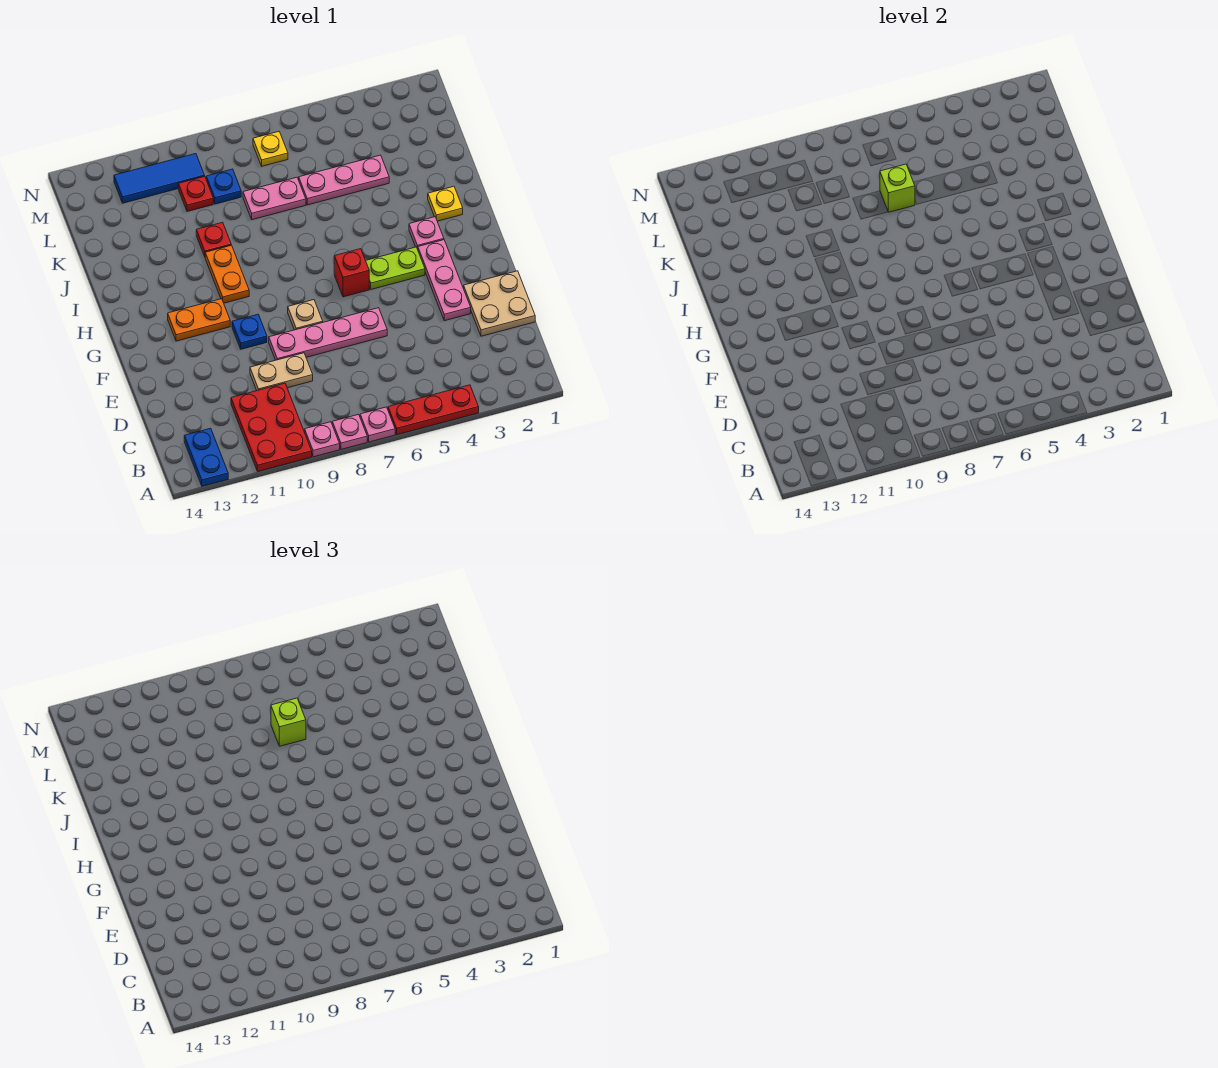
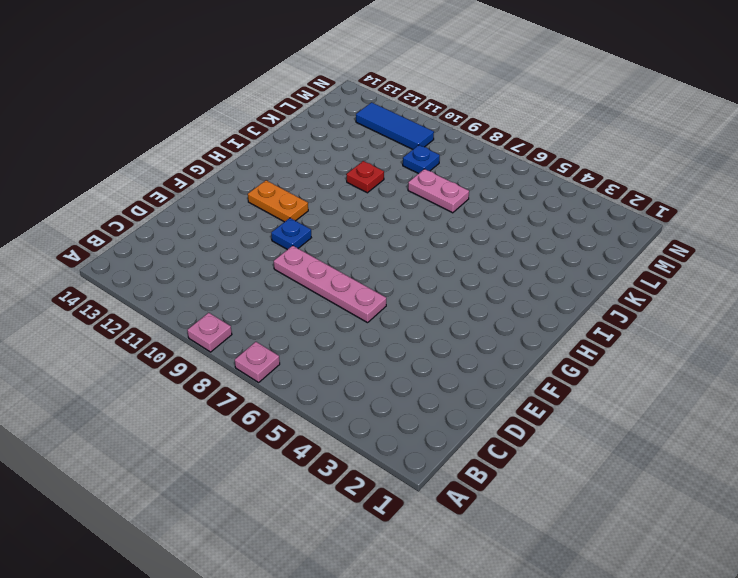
none -> red 1x3 plate [388,385,479,435]
none -> pink 1x1 plate [332,414,367,449]
none -> red 2x3 plate [231,383,312,471]

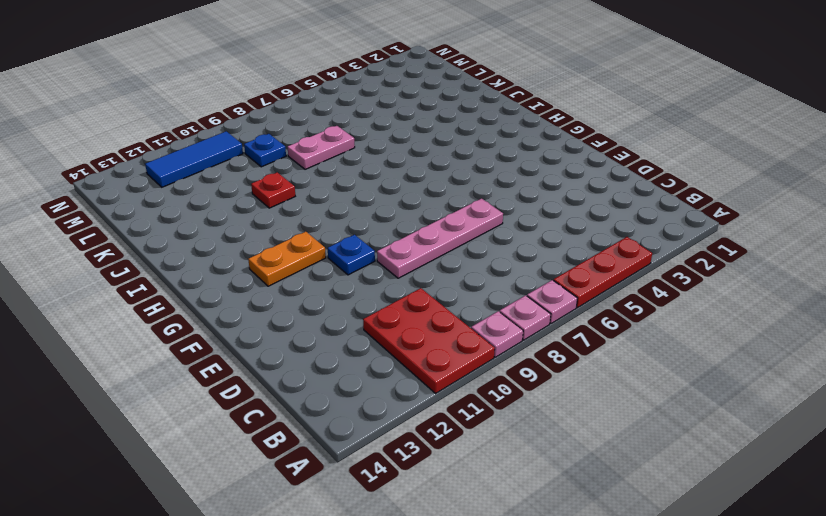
none -> blue 1x2 plate [184,428,228,486]
none -> tan 2x2 plate [464,271,535,336]
none -> tan 1x2 plate [250,353,313,391]

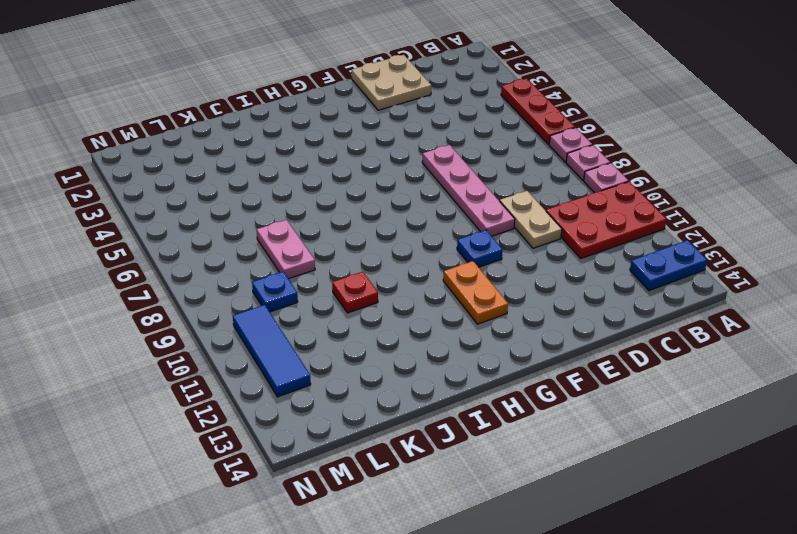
none -> pink 1x3 plate [418,240,471,321]
none -> tan 1x1 plate [288,300,323,330]
none -> lime 1x2 plate [366,247,425,289]

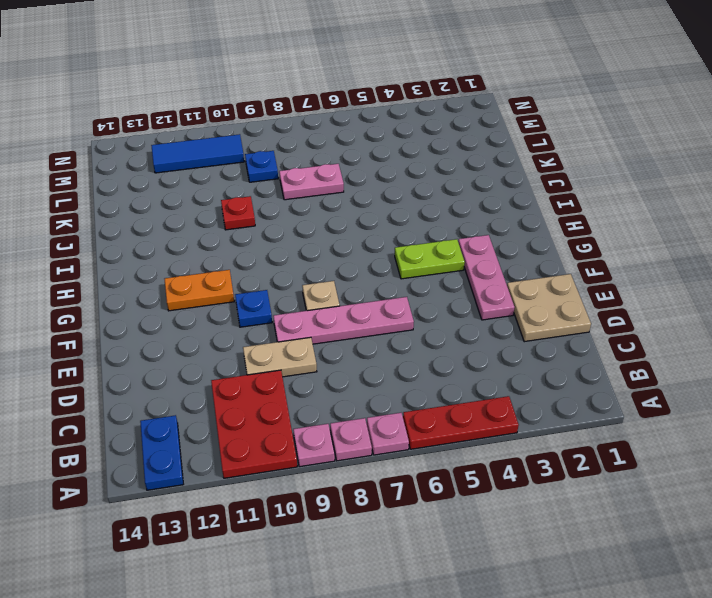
none -> red 1x1 brick [334,249,369,297]
none -> pink 1x1 plate [409,217,444,249]
none -> orange 1x2 plate [205,245,249,303]

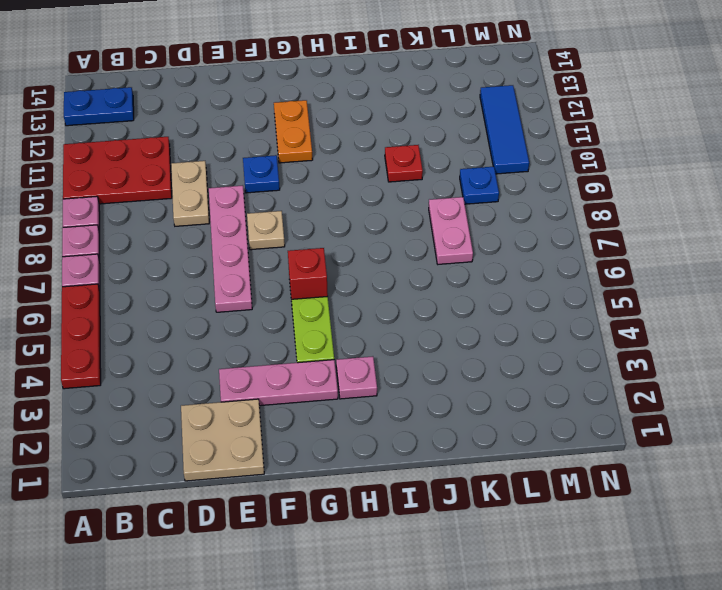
none -> orange 1x2 plate [205,245,249,303]
none -> yellow 1x1 plate [428,186,463,221]
none -> pink 1x3 plate [299,155,389,205]

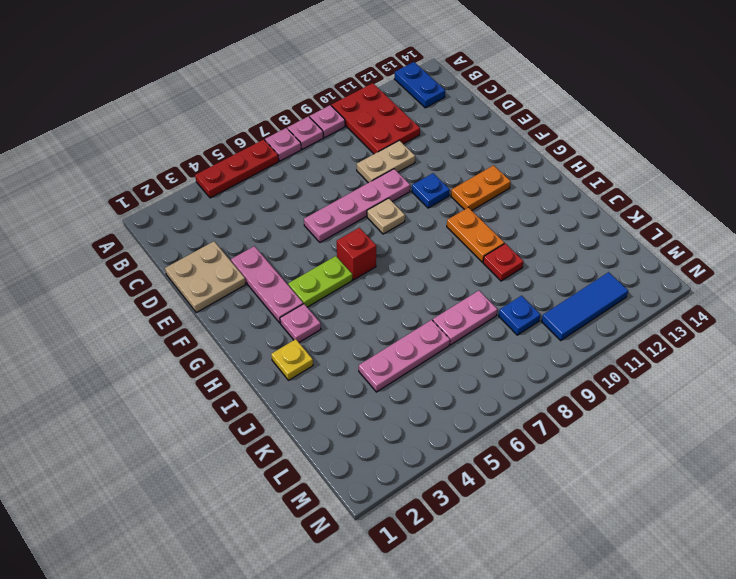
none -> red 1x1 plate [178,176,213,212]
none -> yellow 1x1 plate [253,132,288,166]
none -> lime 1x1 brick [880,164,915,212]

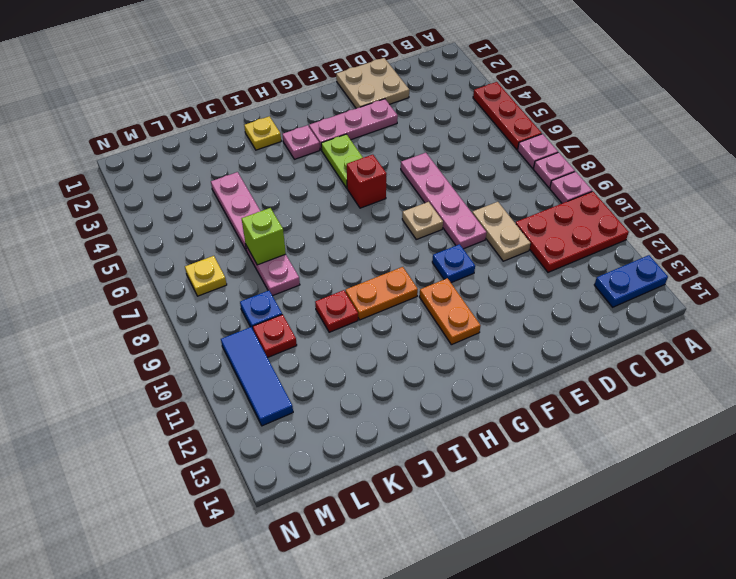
none -> lime 1x1 brick [271,698,306,746]

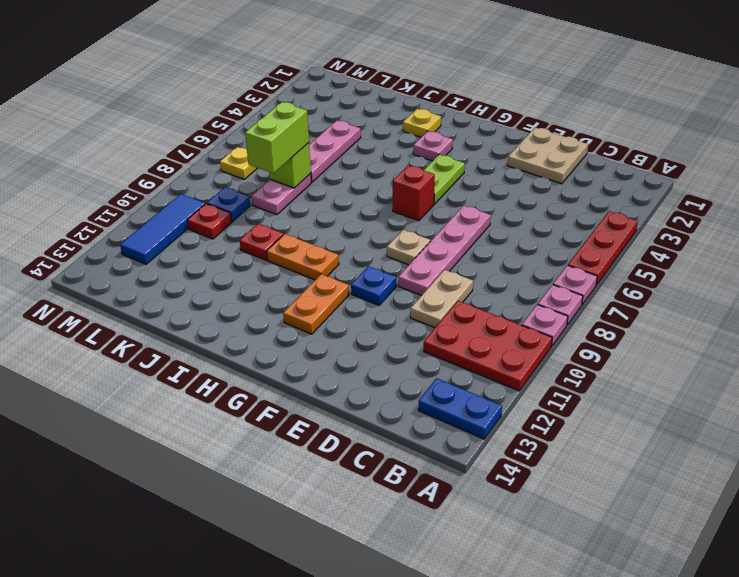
lime 1x2 brick [245,102,309,173] -> lime 1x1 brick [271,698,306,746]
none -> pink 1x3 plate [418,240,471,321]

